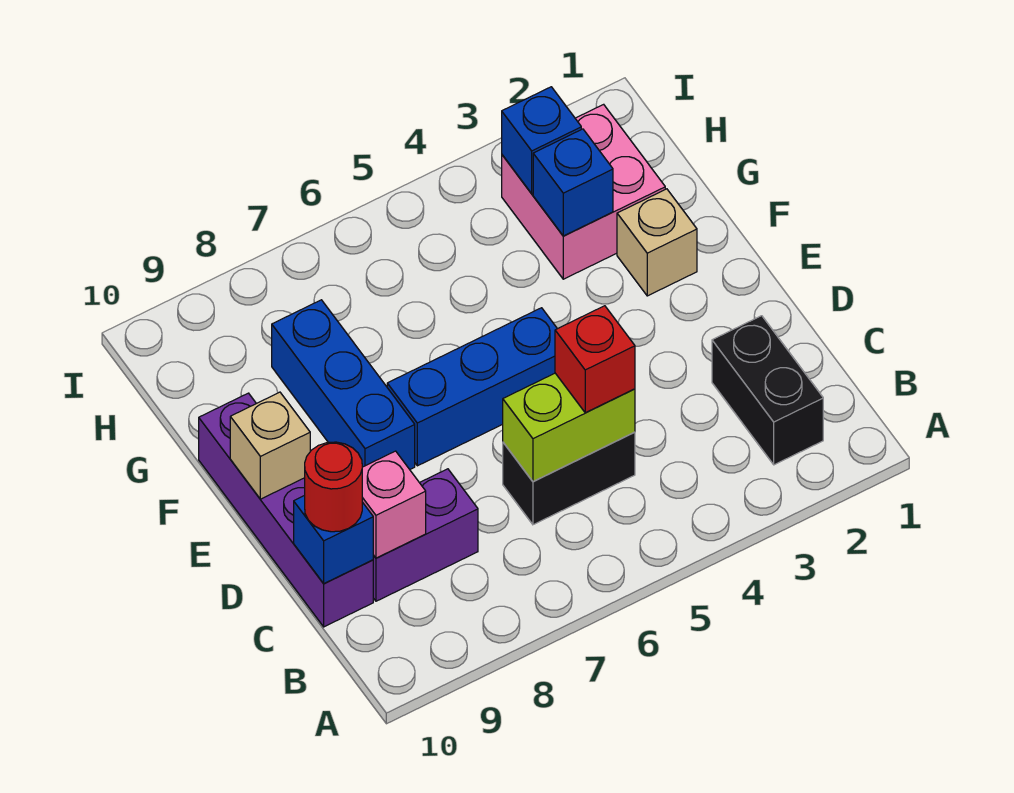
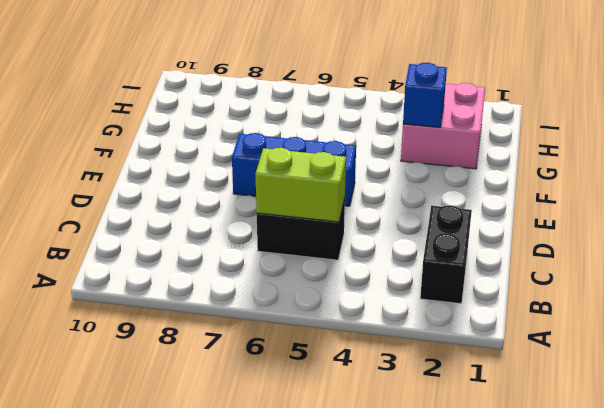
none -> purple 1x2 brick [373,469,478,601]
none -> purple 1x4 brick [199,393,373,627]
none -> blue 1x3 brick [272,300,415,469]

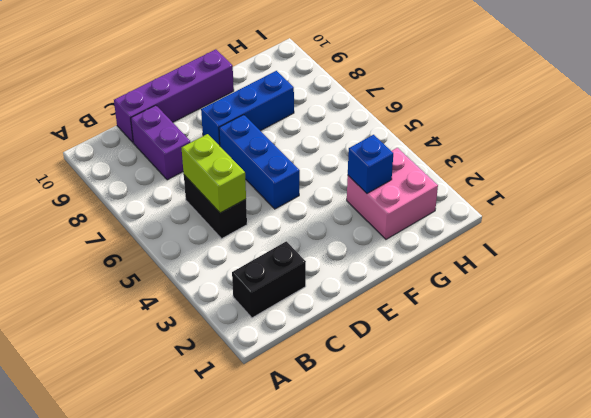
none -> tan 1x1 brick [617,189,697,296]
none -> pink 1x1 brick [362,451,426,558]
none -> blue 1x1 brick [294,495,373,584]

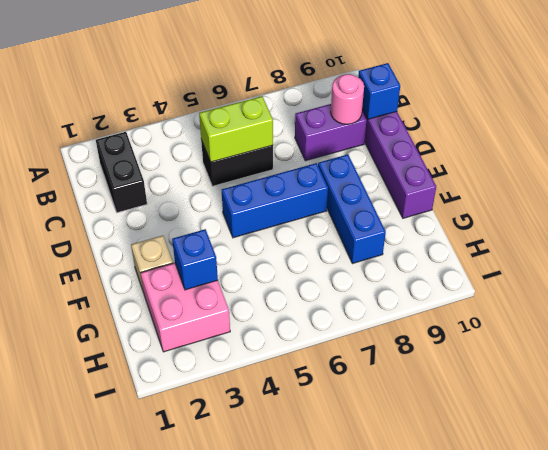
pink 1x1 round brick [331,74,364,124] -> pink 1x1 brick [362,451,426,558]
none -> tan 1x1 brick [230,392,310,499]
none -> blue 1x1 brick [502,87,581,194]
none -> red 1x1 brick [555,306,635,413]

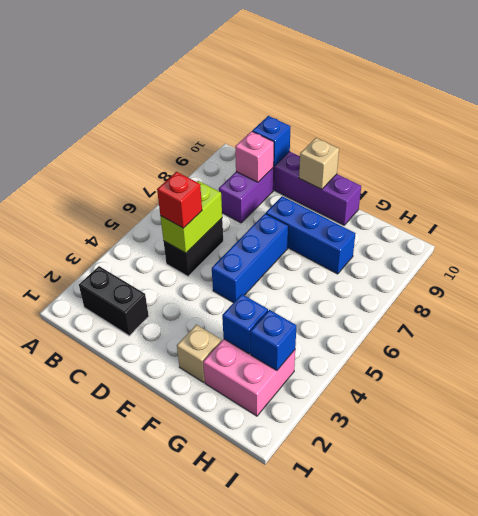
none -> red 1x1 round brick [305,442,362,532]

